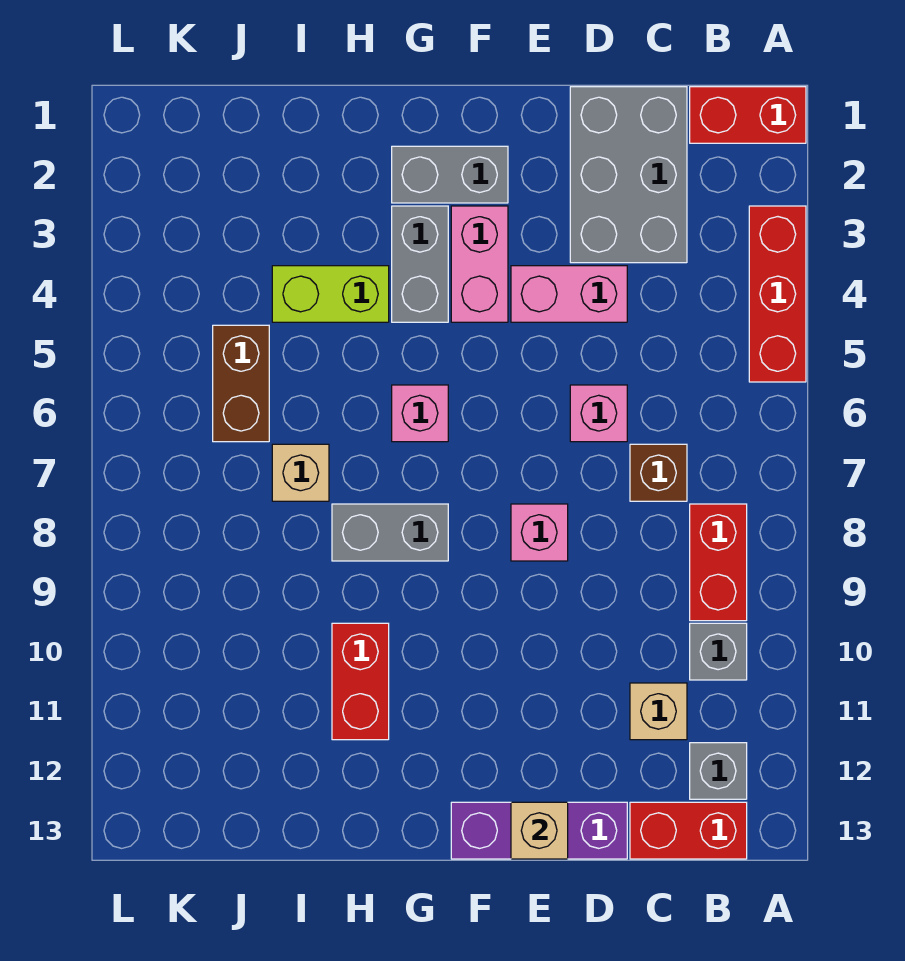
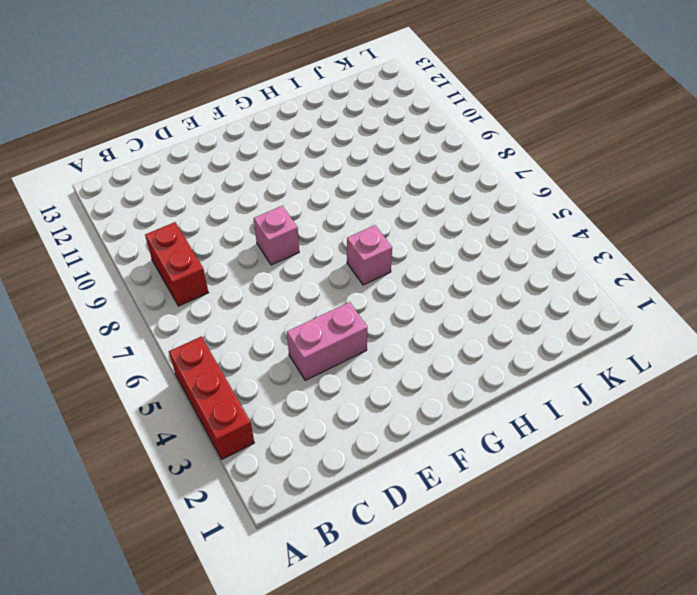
none -> red 1x2 brick [690,87,806,143]
none -> grey 1x1 brick [690,623,747,680]
none -> grey 1x1 brick [690,743,747,799]

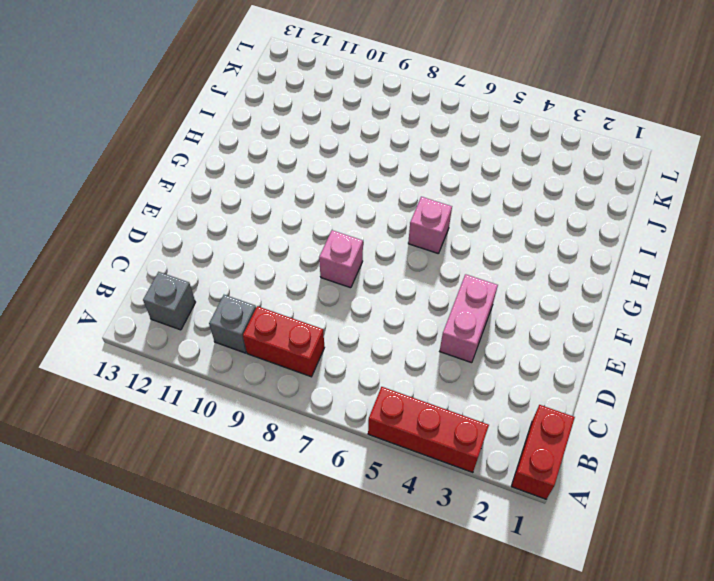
none -> red 1x2 brick [630,802,747,859]
none -> grey 2x3 brick [570,87,687,263]
none -> brown 1x1 brick [630,444,687,501]

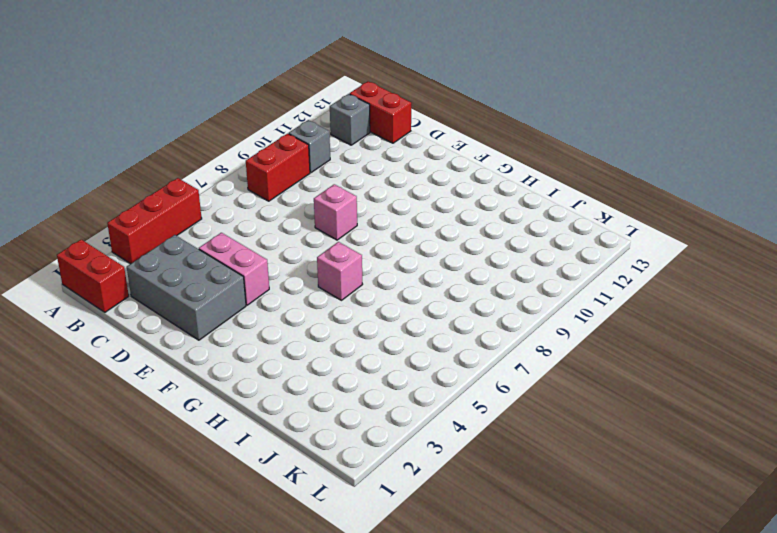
grey 2x3 brick [127,235,246,340] -> grey 2x3 brick turned to [570,87,687,263]
none -> brown 1x1 brick [630,444,687,501]
none -> tan 1x1 brick [630,683,687,740]
none -> pink 1x1 brick [570,385,627,442]

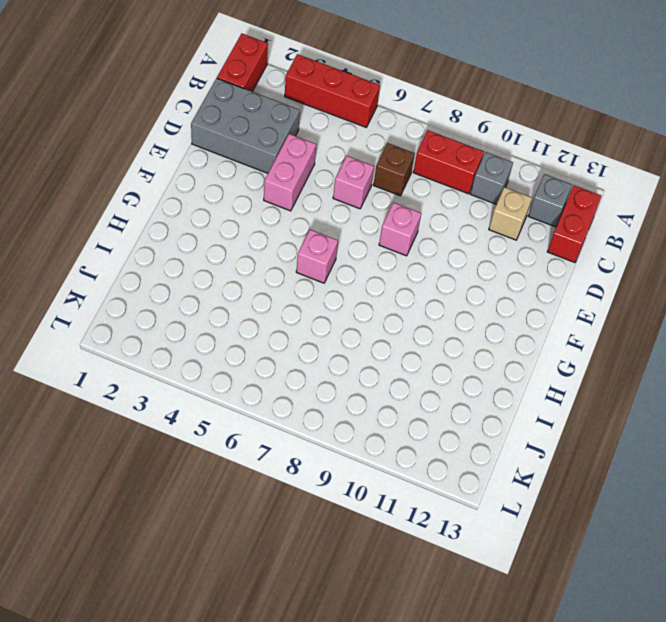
none -> purple 1x3 brick [451,802,627,859]
none -> grey 1x2 brick [392,146,508,203]
none -> pink 1x2 brick [451,206,508,322]

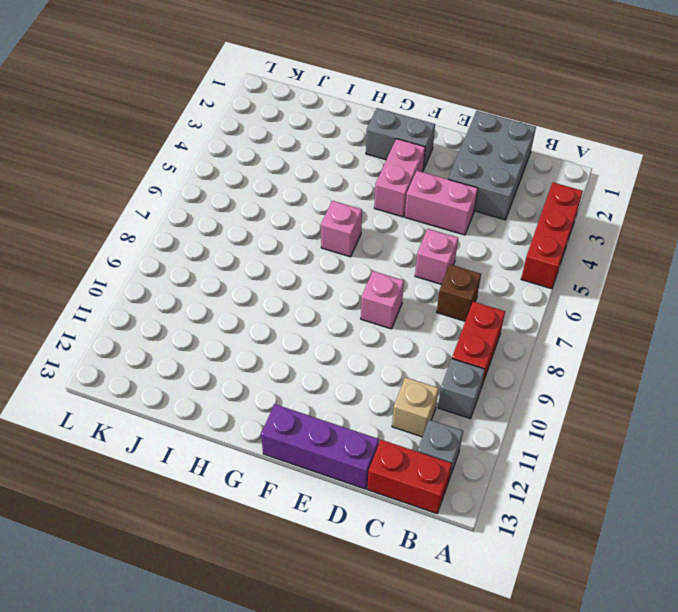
none -> red 1x2 brick [690,87,806,143]
none -> grey 1x2 brick [392,206,448,322]
none -> grey 1x2 brick [332,504,448,561]

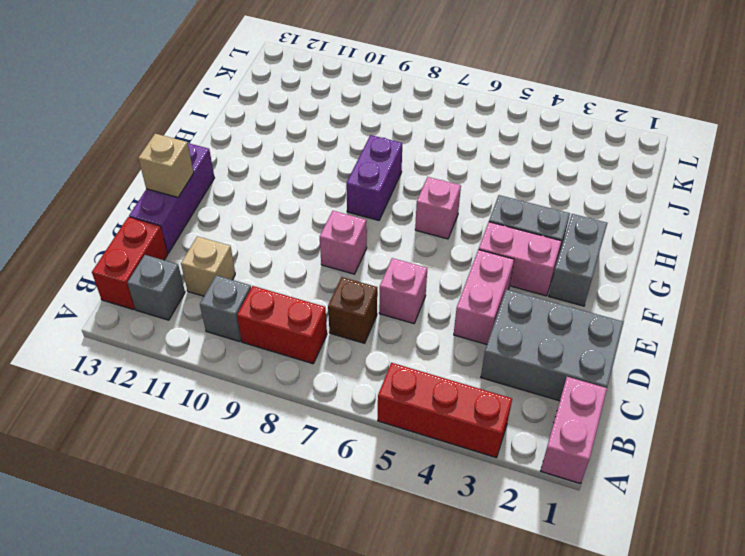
pink 1x2 brick [541,377,607,484] -> red 1x2 brick [690,87,806,143]
purple 1x2 brick [346,135,402,220] -> grey 1x2 brick [332,504,448,561]
none -> lime 1x2 brick [272,266,389,322]
none -> red 1x2 brick [332,623,389,740]
none -> tan 1x1 brick [272,444,329,501]

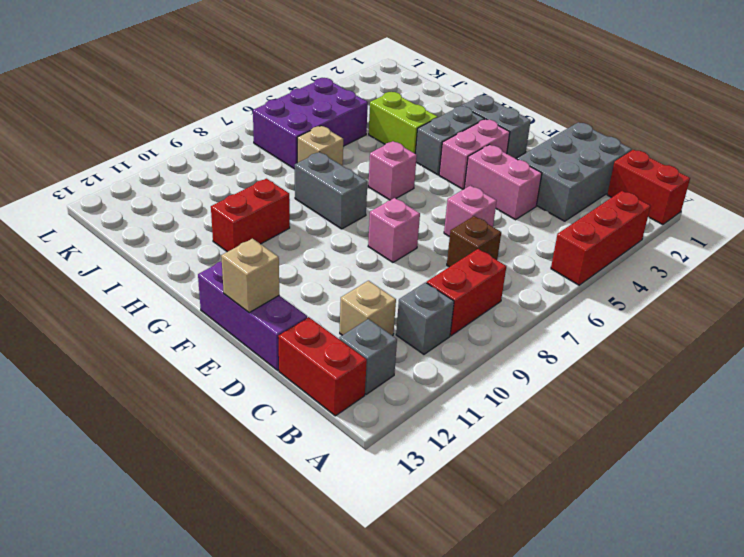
purple 2x3 brick [253,78,368,169] -> brown 1x2 brick [213,325,269,442]

